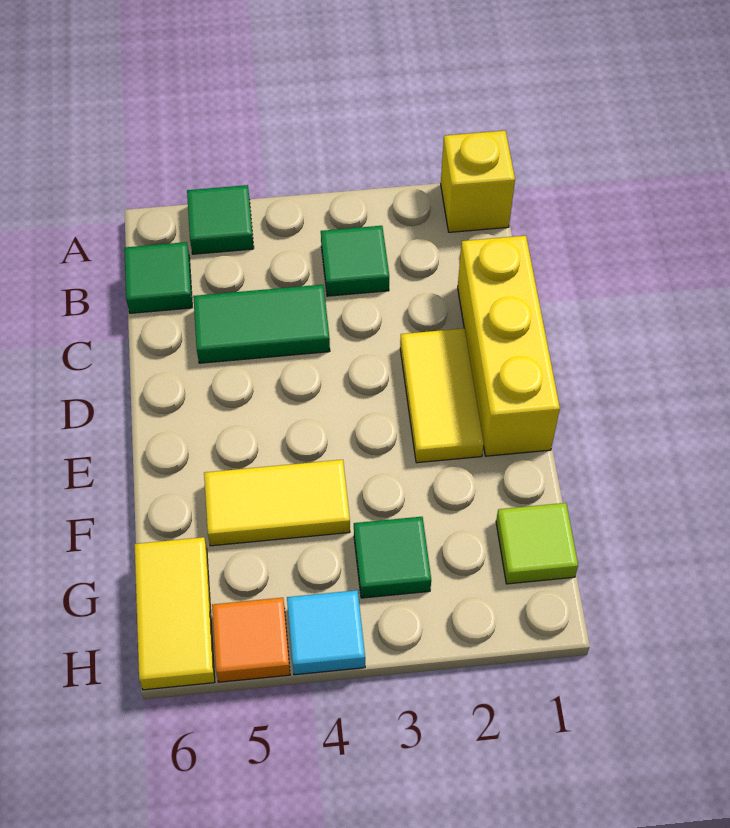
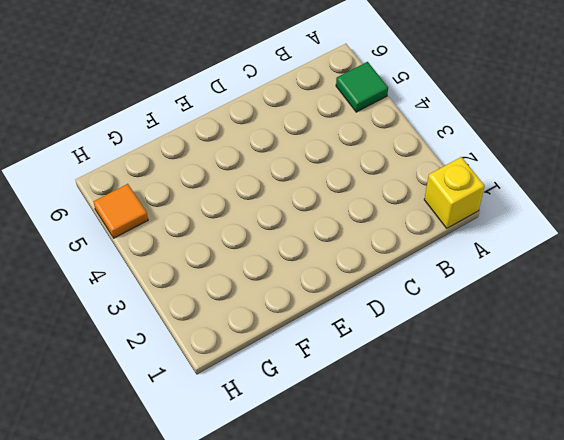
none -> green 1x1 tile [321,226,389,296]
none -> green 1x1 tile [124,242,192,313]
none -> yellow 1x3 brick [458,236,560,456]

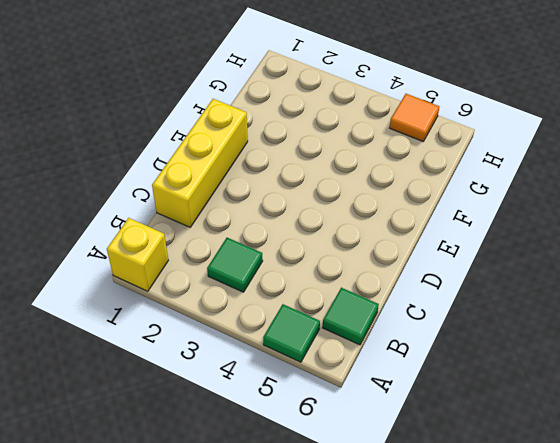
none -> green 1x2 tile [193,285,330,363]
none -> yellow 1x2 tile [400,328,484,463]
none -> yellow 1x2 tile [204,460,350,546]

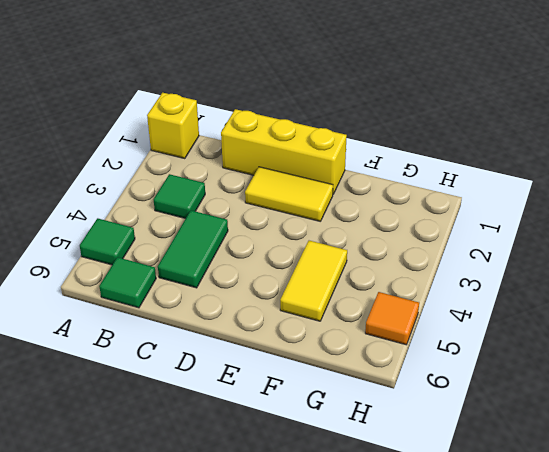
none -> lime 1x1 tile [496,503,578,584]
none -> green 1x1 tile [354,517,431,598]
none -> yellow 1x2 tile [134,537,215,690]

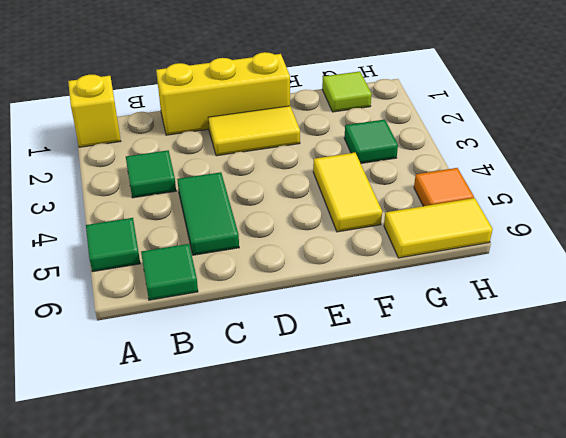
none -> cyan 1x1 tile [287,590,365,675]

